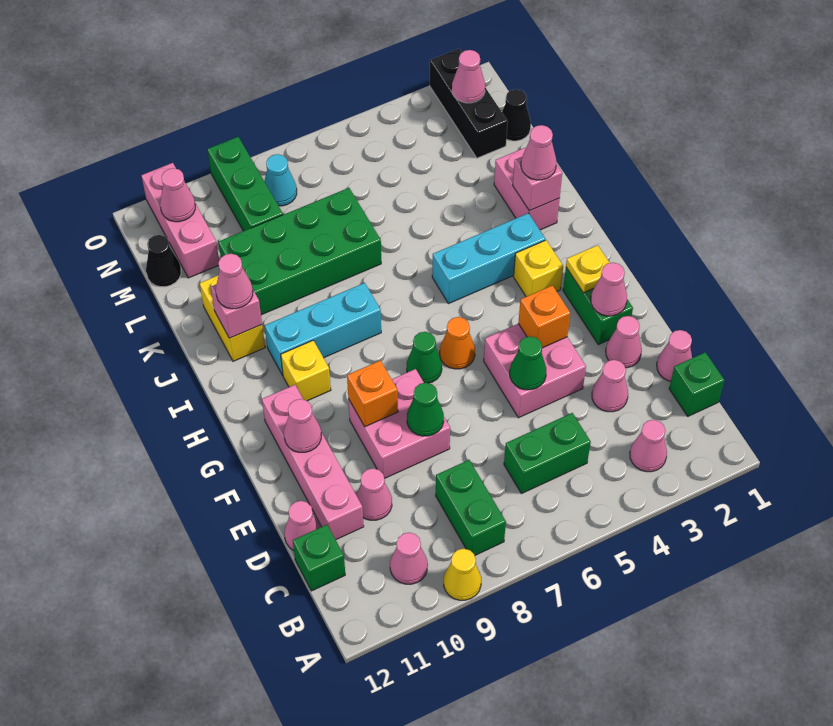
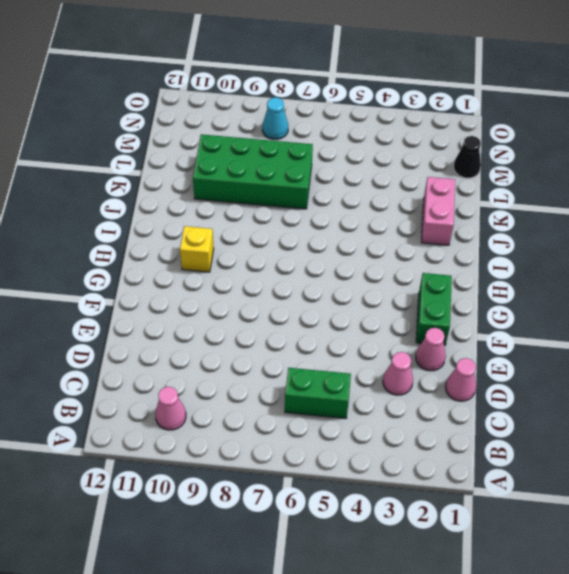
none -> yellow 1x1 cone [444,549,481,600]
none -> pink 1x1 cone [630,420,667,472]
none -> green 1x2 brick [436,460,506,555]
none -> green 1x1 brick [669,352,725,416]

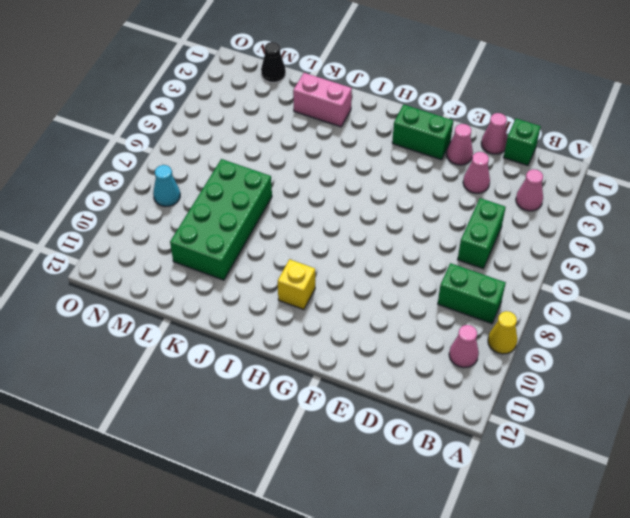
none -> green 1x1 brick [293,525,345,591]
none -> pink 1x1 cone [356,468,392,520]
none -> pink 1x4 brick [262,385,364,540]
none -> pink 1x1 cone [284,501,320,550]

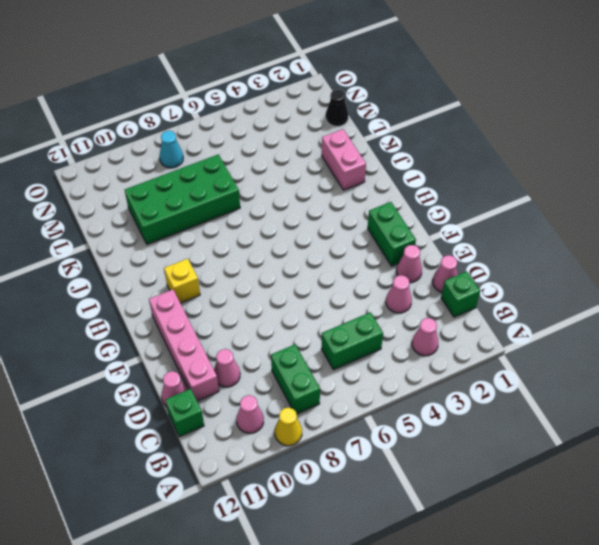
none -> pink 2x2 brick [484,324,586,418]
none -> pink 2x2 brick [348,369,450,479]
none -> orange 1x1 cone [440,317,475,369]
none -> green 1x1 cone [407,332,442,383]

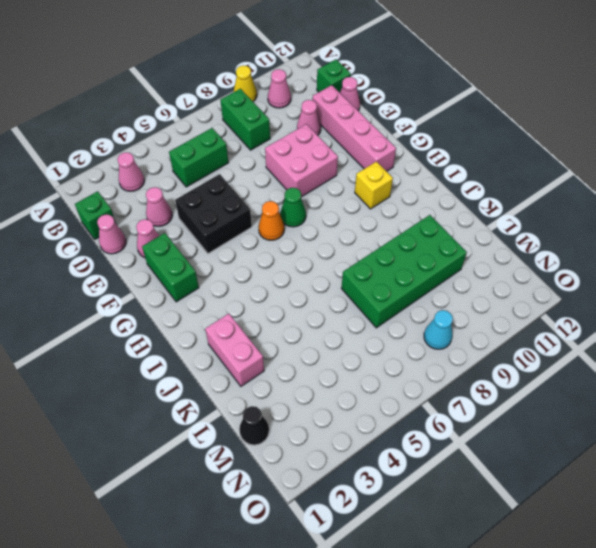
black 2x2 brick [175,174,252,254] -> pink 2x2 brick [484,324,586,418]
none -> yellow 1x1 brick [514,240,563,297]
none -> cyan 1x3 brick [432,213,545,304]
none -> cyan 1x3 brick [265,283,381,375]
none -> yellow 1x2 brick [200,276,265,361]

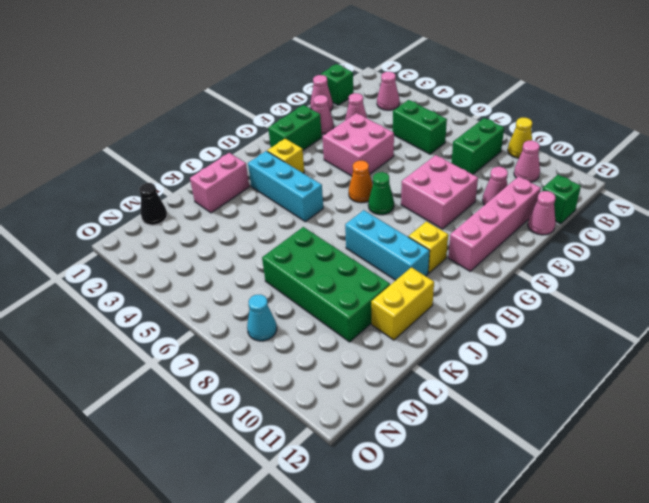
none -> black 1x3 brick [430,49,508,158]
none -> green 1x3 brick [208,137,283,231]
none -> pink 1x3 brick [141,163,219,278]
none -> black 1x1 cone [146,235,181,287]

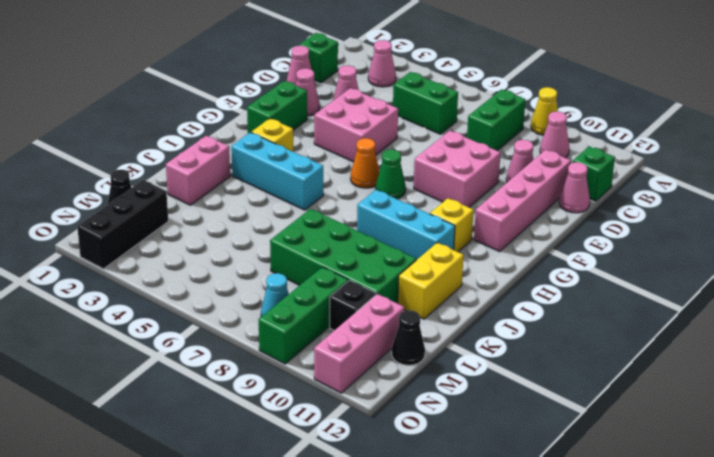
black 1x1 brick [330,280,376,330] -> none
none -> green 1x1 cone [510,336,546,390]
none -> green 1x1 cone [407,383,444,436]
none -> pink 1x1 cone [591,263,627,316]
none -> orange 1x1 brick [518,285,570,348]

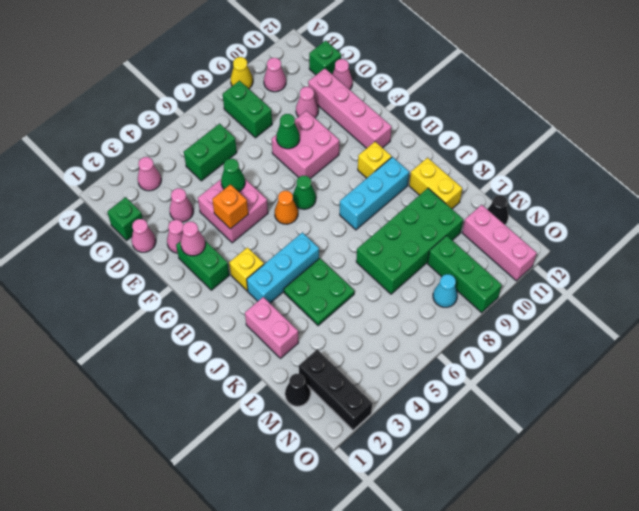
green 2x2 plate [284,258,354,325] -> none
none -> orange 1x1 brick [347,360,398,427]
none -> pink 1x1 cone [284,399,321,452]
none -> yellow 1x1 plate [566,245,610,293]
none -> pink 1x1 brick [513,157,562,211]

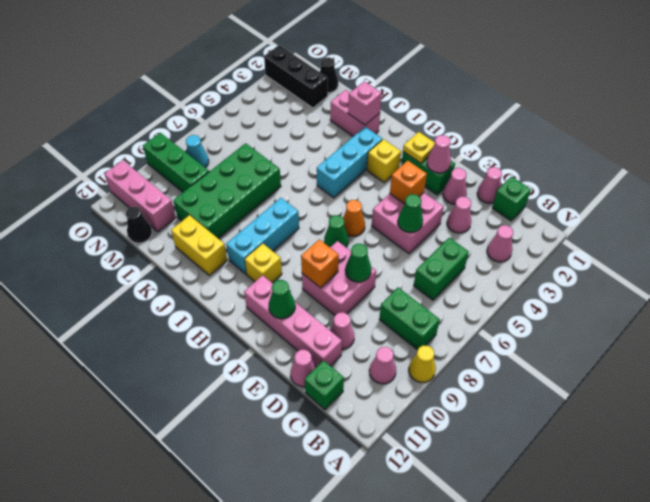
green 1x1 cone [269,280,295,319] -> pink 1x1 cone [284,399,321,452]
none -> pink 1x1 brick [211,285,262,338]
none -> pink 1x1 cone [452,50,485,103]
none -> pink 1x1 cone [160,168,195,222]
none -> pink 1x1 cone [521,125,556,180]

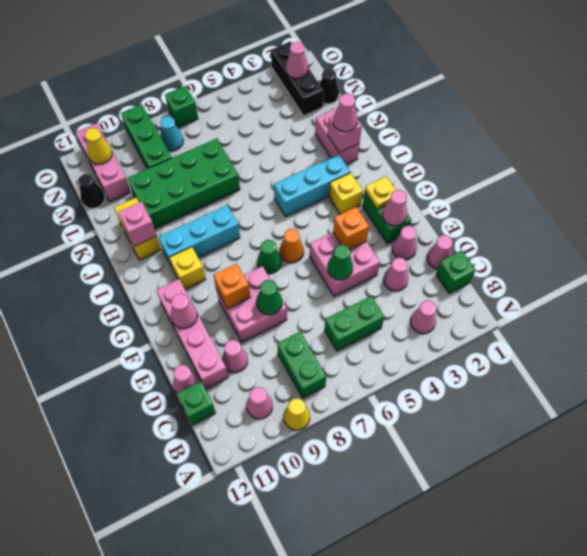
yellow 1x1 cone [85,128,112,164] -> pink 1x1 cone [160,168,195,222]
green 1x1 brick [165,86,198,128] -> none
none -> pink 1x1 cone [216,254,253,309]

